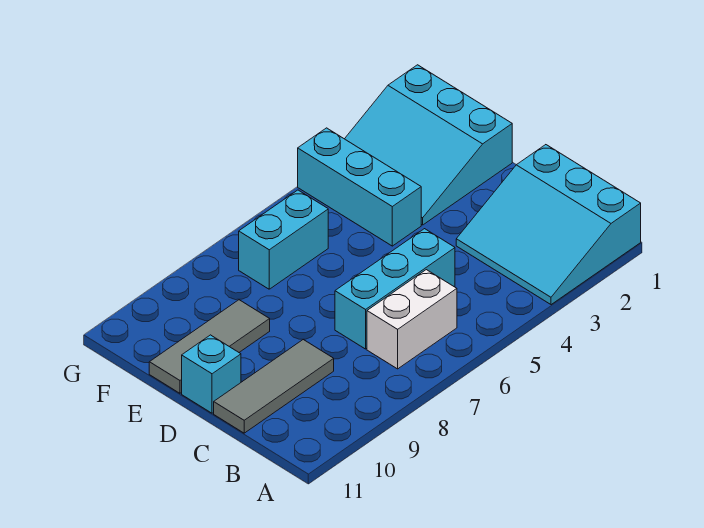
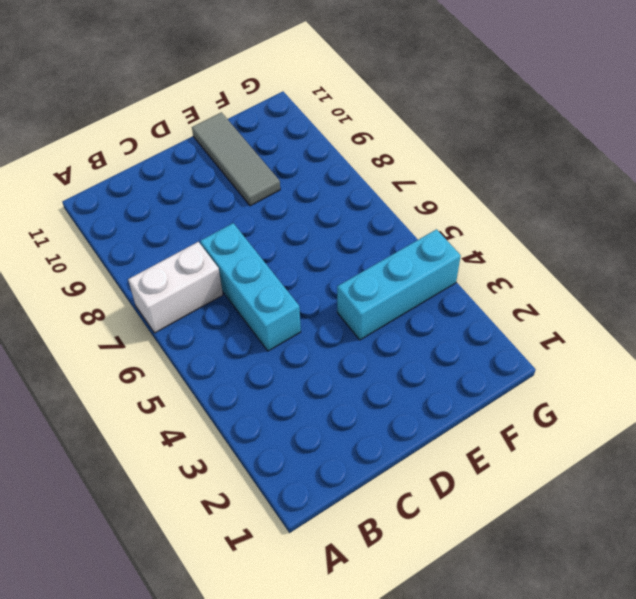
white 1x2 brick [128,242,223,333] -> white 1x2 brick turned to [367,270,457,369]
none -> cyan 3x3 slope [456,145,641,305]
none -> grey 1x3 tile [214,339,334,433]

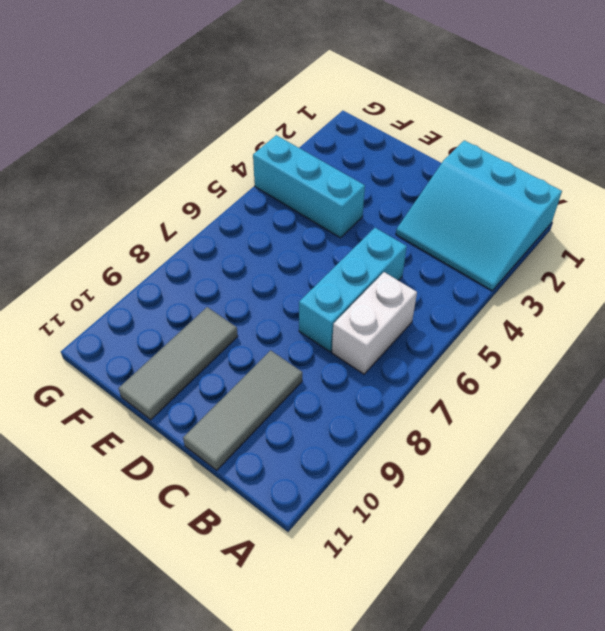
none -> cyan 1x1 brick [182,335,241,413]
none -> cyan 3x3 slope [345,65,512,225]

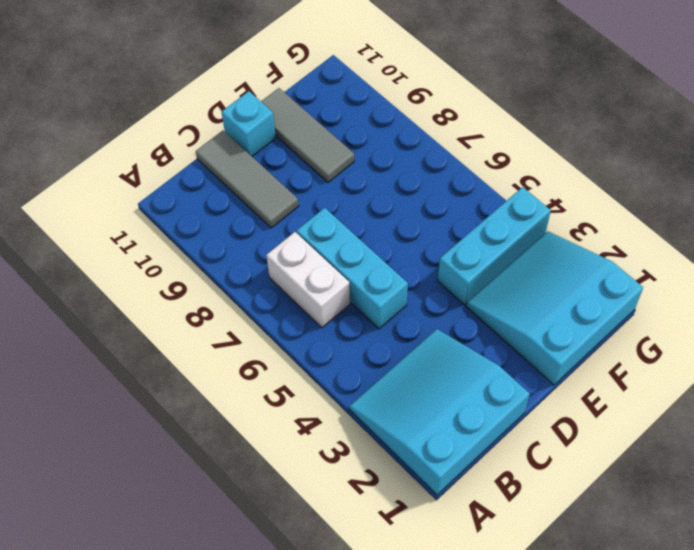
none -> cyan 1x2 brick [239,190,328,289]

